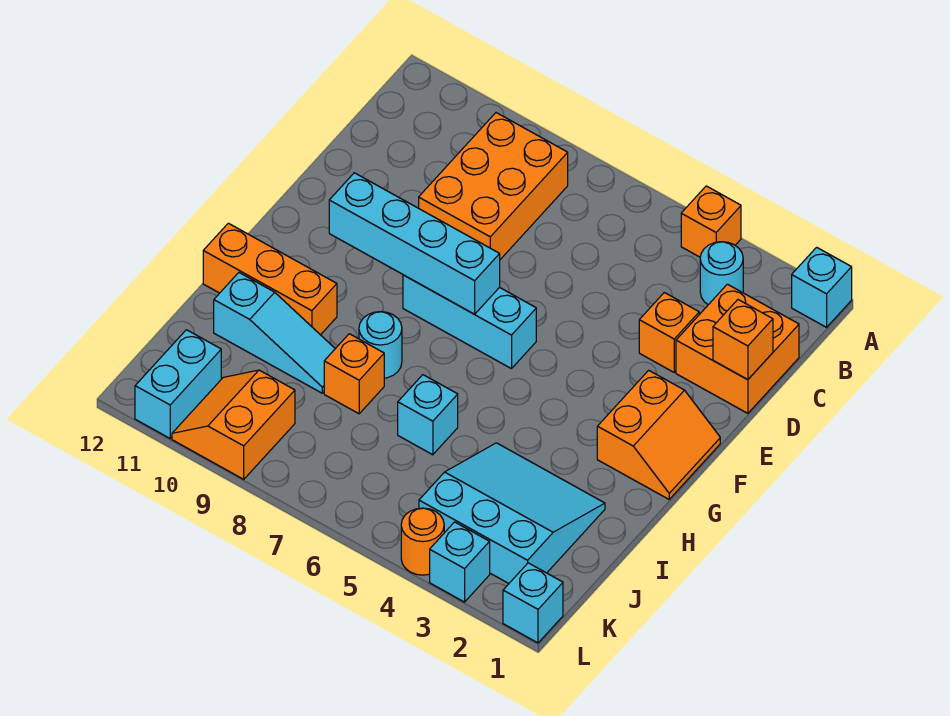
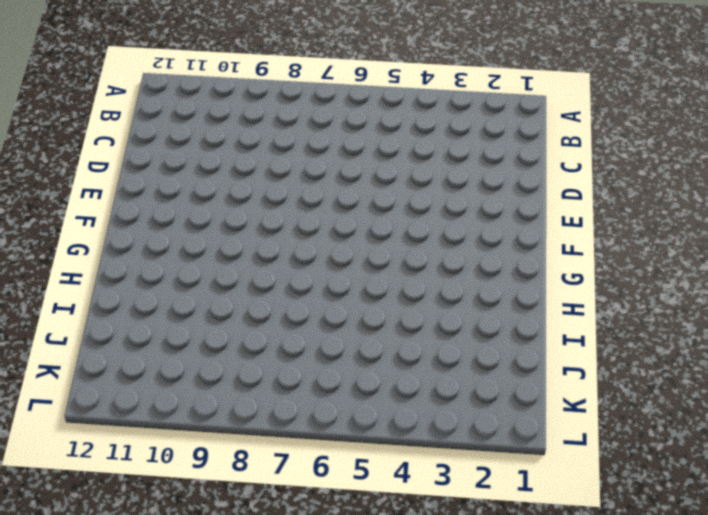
none -> cyan 1x1 brick [792,247,852,327]
none -> orange 1x1 brick [681,186,741,257]
none -> cyan 1x1 round brick [700,242,743,305]

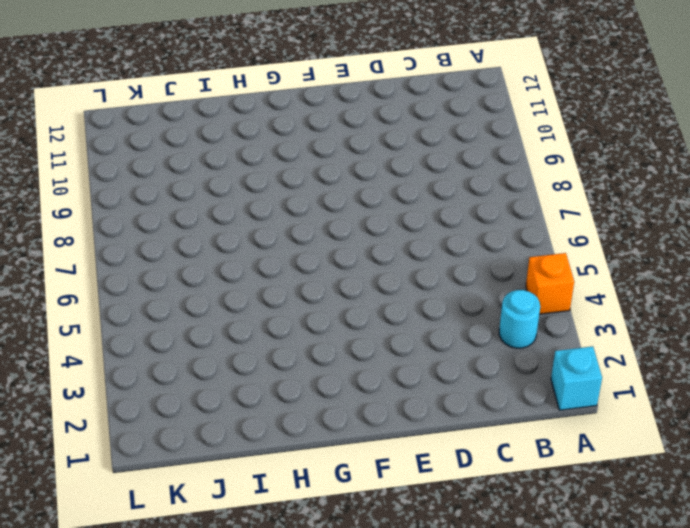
none -> orange 2x3 brick [419,113,568,259]
none -> orange 2x2 brick [676,284,799,413]
none -> orange 1x1 brick [639,293,699,372]

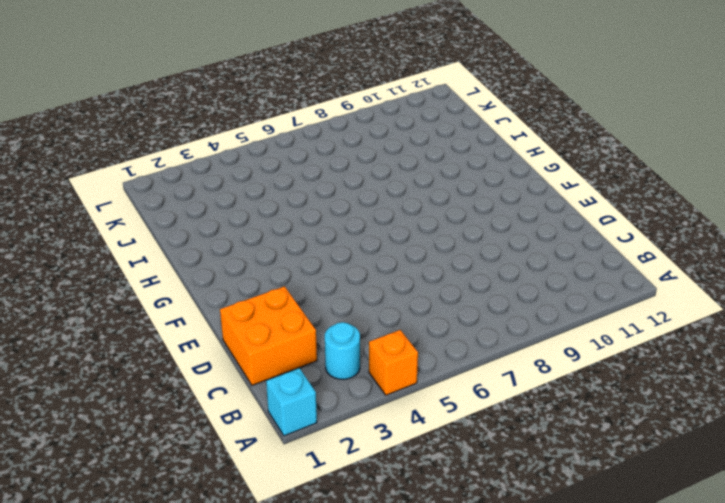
none -> orange 2x3 brick [419,113,568,259]
none -> orange 1x1 brick [639,293,699,372]
none -> orange 2x2 slope [597,370,720,499]

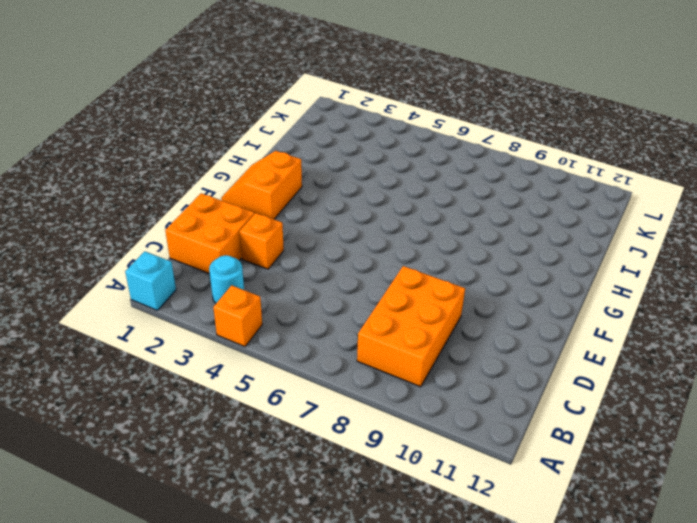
none -> cyan 1x3 brick [403,275,536,369]
none -> cyan 1x1 round brick [359,312,402,378]
none -> orange 1x3 brick [203,223,337,335]

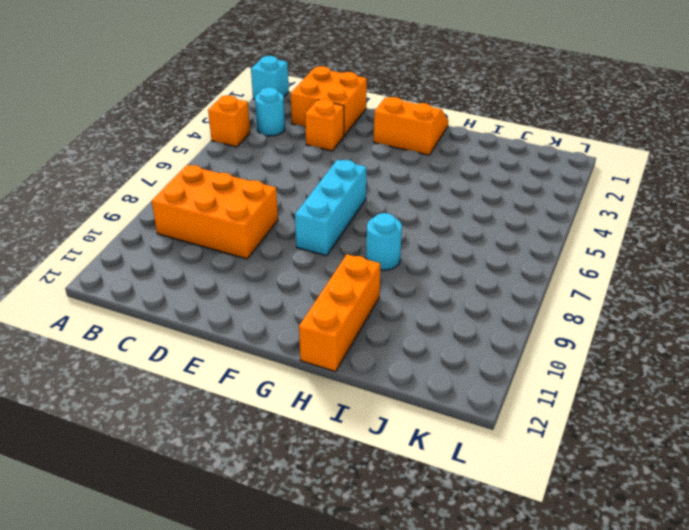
none -> cyan 3x3 slope [419,443,605,583]
none -> cyan 1x1 brick [398,375,458,455]
none -> orange 1x1 brick [324,334,384,414]

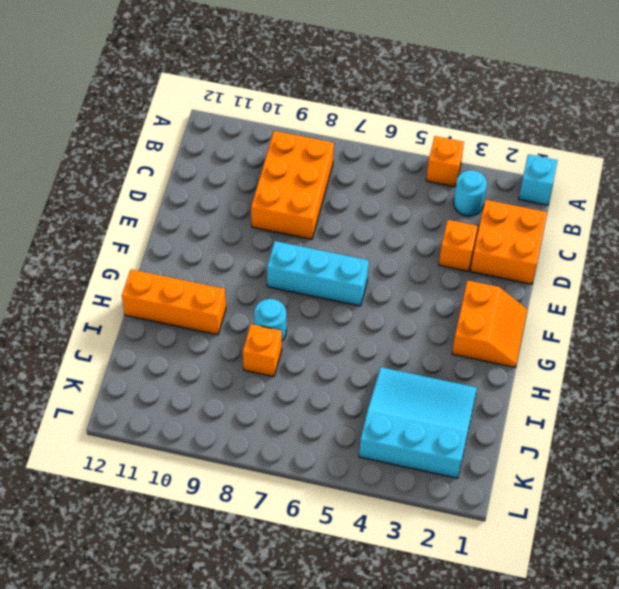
none -> cyan 1x1 brick [398,375,458,455]
none -> cyan 1x3 slope [214,273,335,393]
none -> orange 2x2 slope [172,370,295,479]

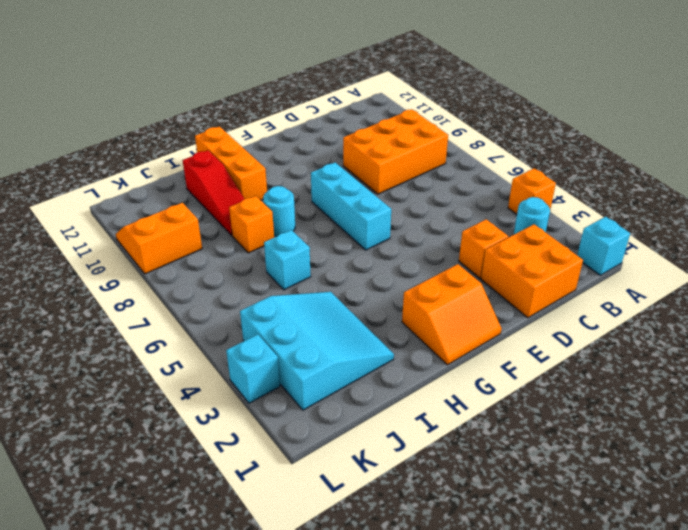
red 1x3 slope [183,150,244,236] -> cyan 1x3 slope [214,273,335,393]
none -> cyan 1x2 brick [135,330,221,438]
none -> cyan 1x1 brick [503,563,563,643]
none -> orange 1x1 round brick [401,508,444,575]

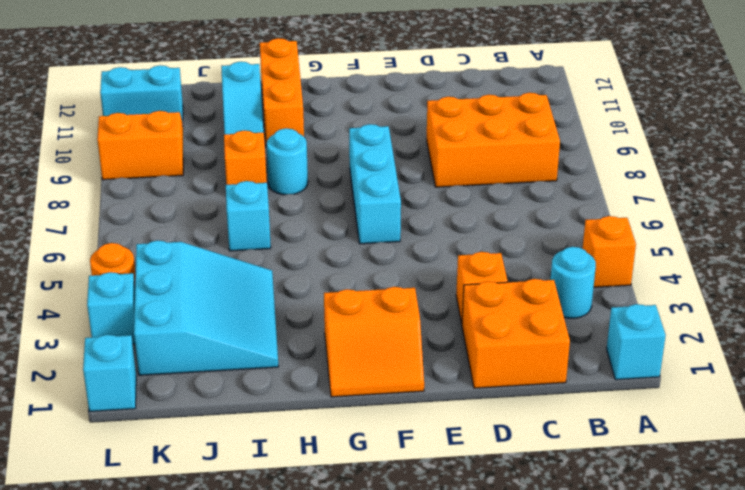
none -> orange 1x1 brick [713,300,773,380]
none -> cyan 1x4 brick [329,173,500,314]

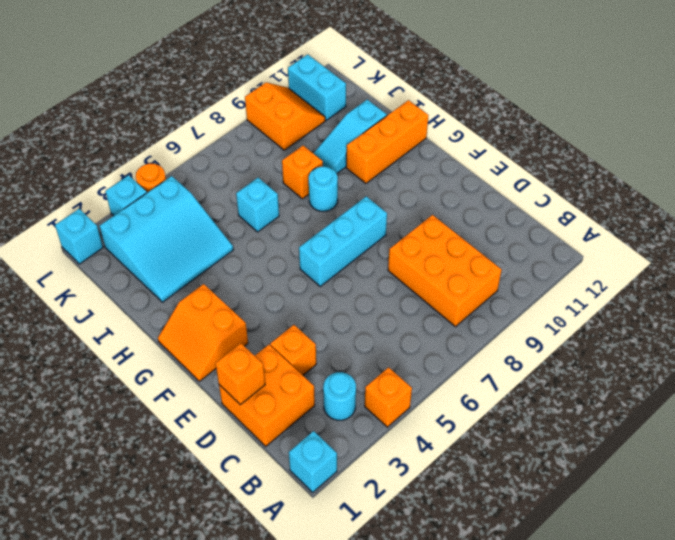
none -> cyan 1x4 brick [329,173,500,314]

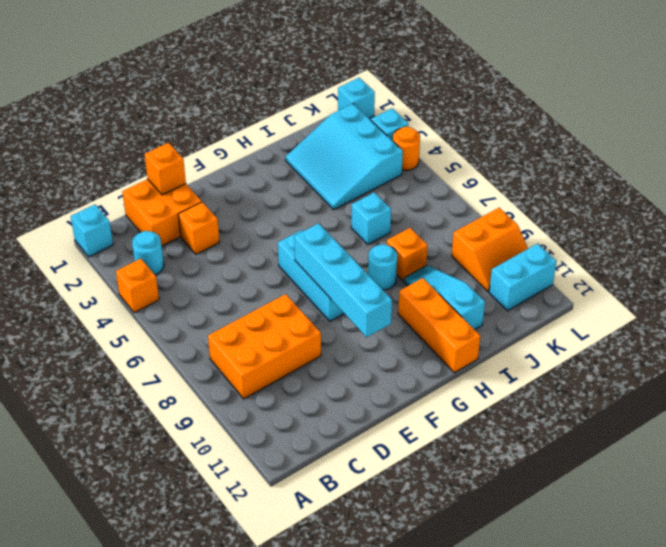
none -> orange 2x2 slope [597,370,720,499]

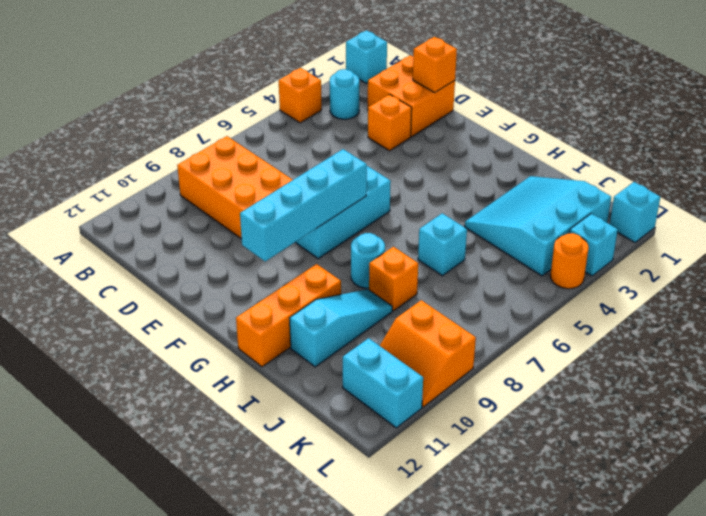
none -> orange 2x2 slope [597,370,720,499]

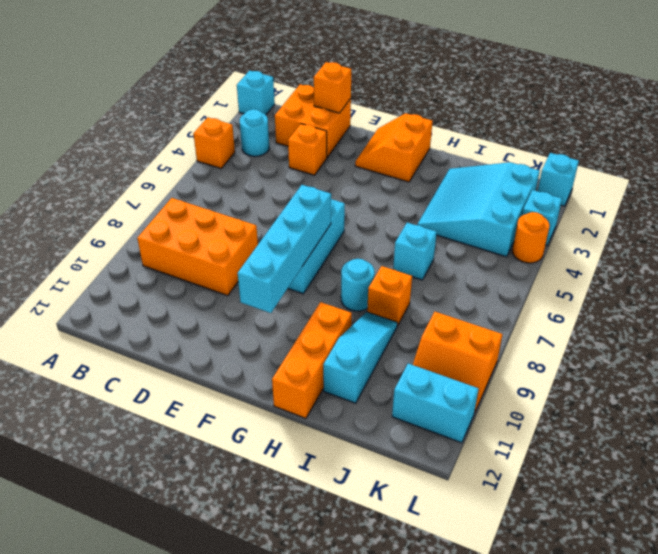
orange 2x2 slope [355,113,433,182] -> orange 2x2 slope turned to [597,370,720,499]

